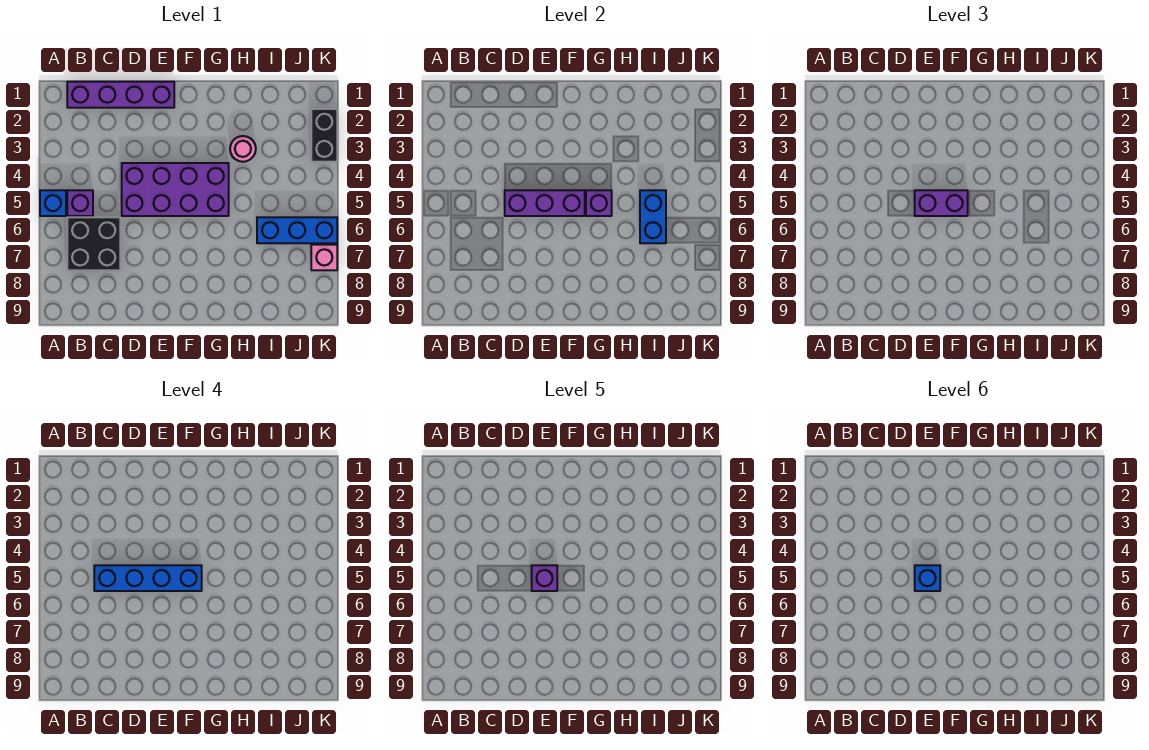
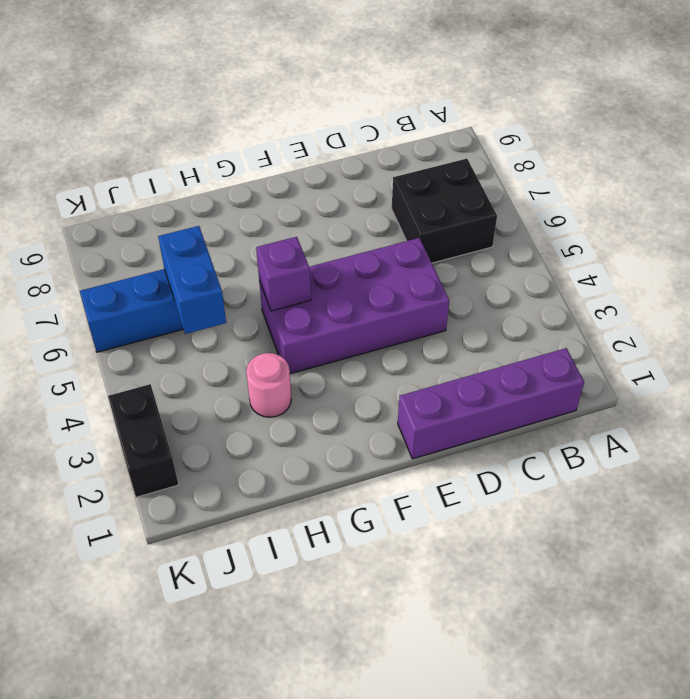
none -> blue 1x1 brick [40,190,66,216]
none -> purple 1x1 brick [67,190,93,216]
none -> pink 1x1 brick [311,245,337,270]

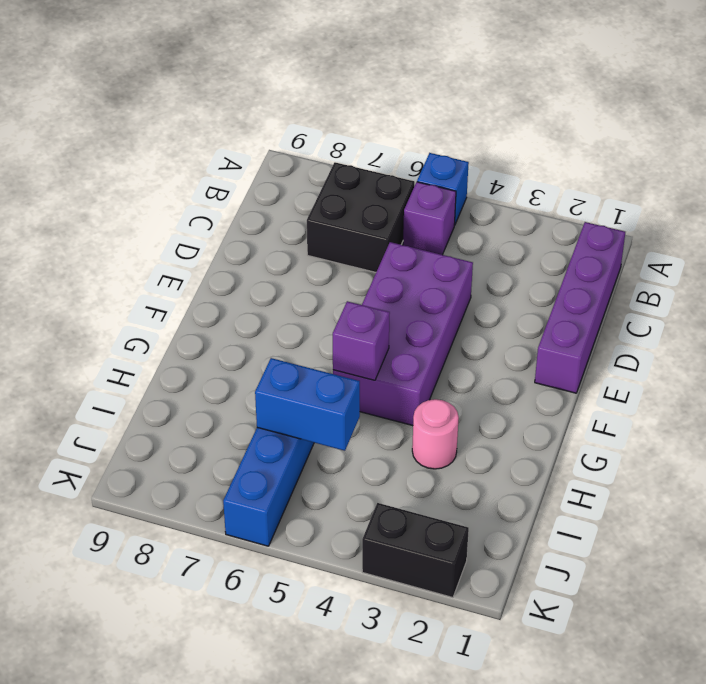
none -> pink 1x1 brick [311,245,337,270]
none -> purple 1x3 brick [505,190,585,216]
none -> purple 1x2 brick [915,190,968,216]

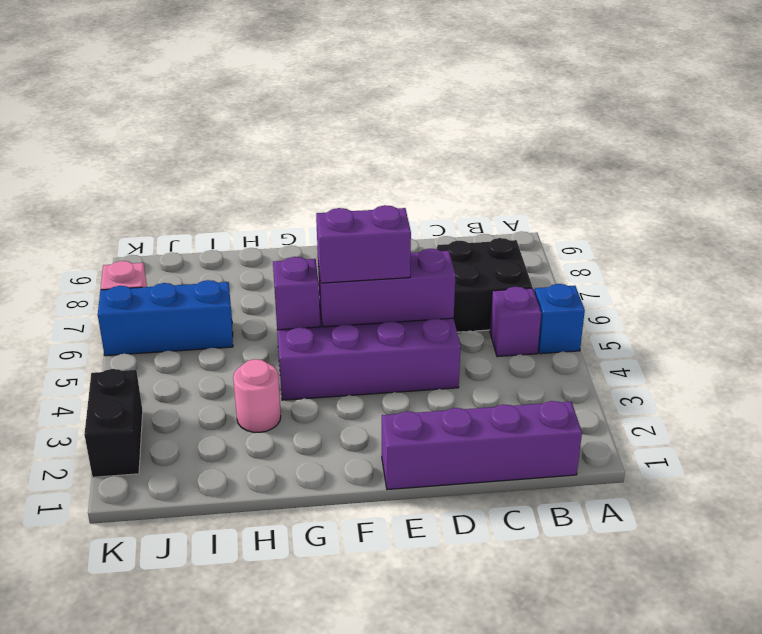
none -> blue 1x2 brick [640,190,666,243]
none -> blue 1x4 brick [94,565,202,591]
none -> purple 1x1 brick [532,565,557,591]

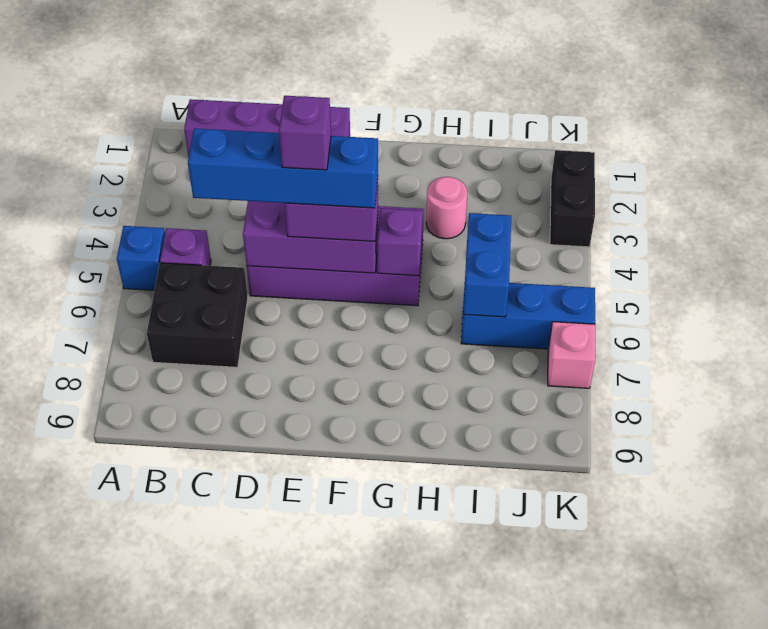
none -> blue 1x1 brick [915,565,940,591]

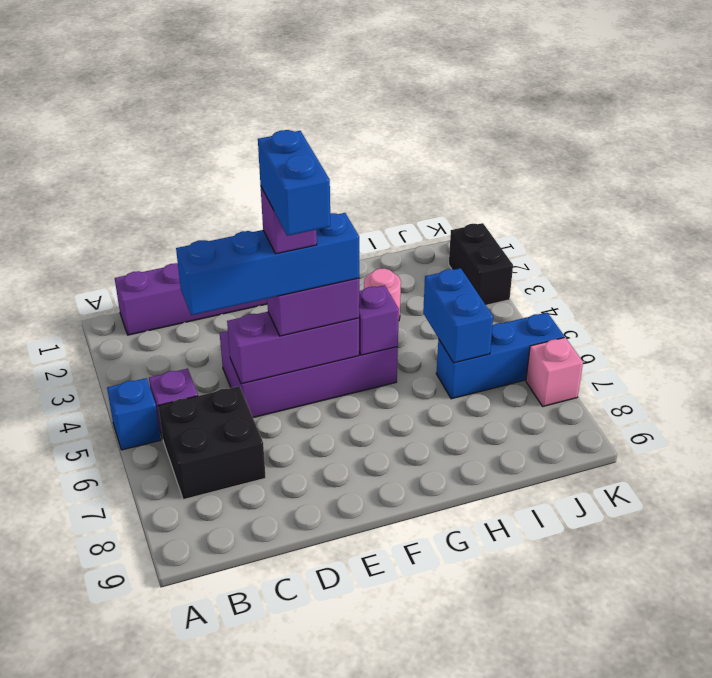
blue 1x2 brick [258,130,330,236] -> blue 1x1 brick [915,565,940,591]

